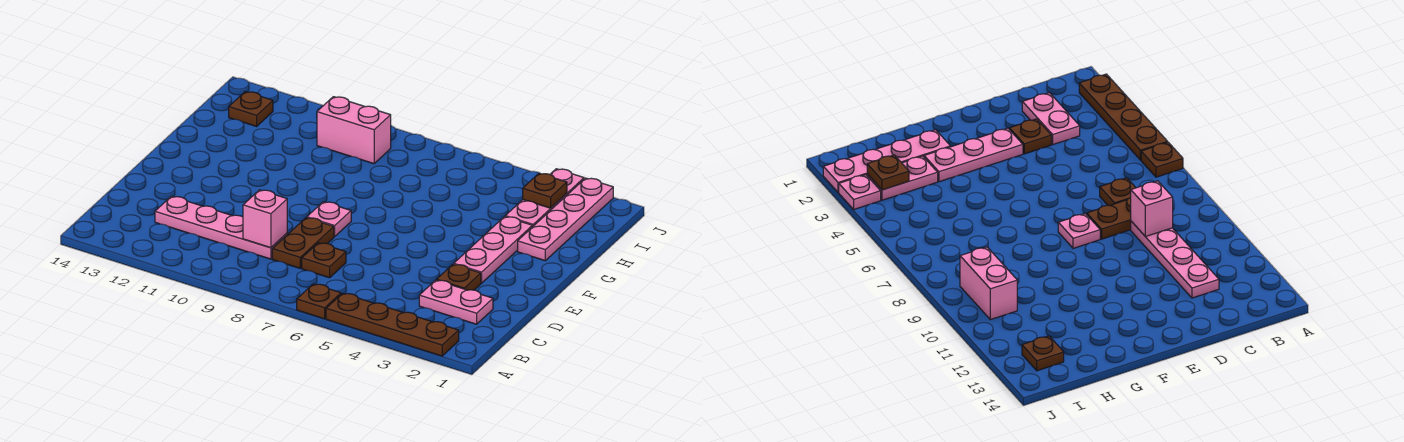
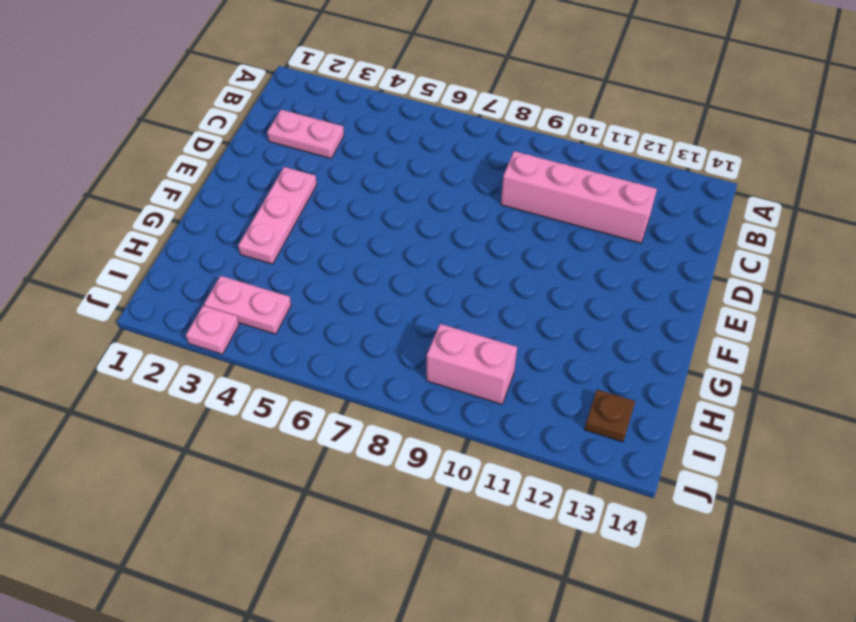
pink 1x4 brick [501,151,657,243] -> pink 1x4 plate [155,196,287,259]
pink 1x2 plate [204,276,291,334] -> pink 1x2 plate turned to [505,194,567,227]
none -> brown 1x4 plate [326,293,459,356]
none -> brown 1x1 plate [297,284,341,319]
none -> brown 1x1 plate [302,243,346,278]

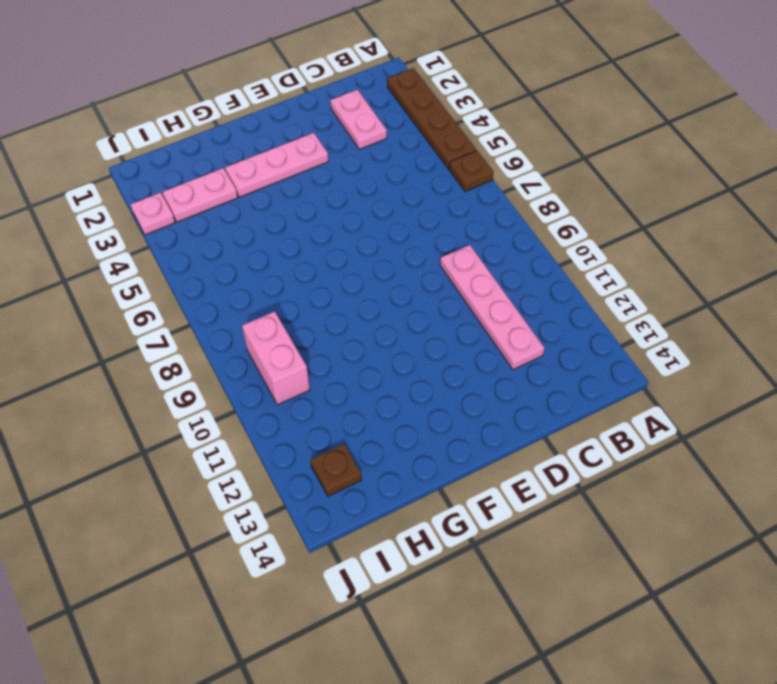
none -> brown 1x1 plate [302,243,346,278]
none -> brown 1x2 plate [272,218,334,268]
none -> brown 1x1 plate [437,264,481,290]

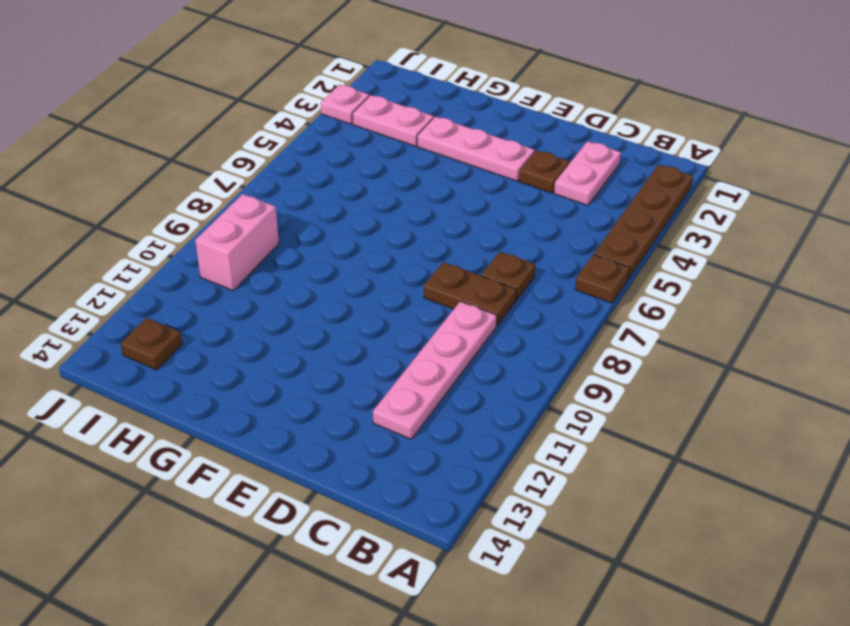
none -> pink 1x1 plate [307,202,351,237]
none -> pink 1x4 plate [518,178,613,261]
none -> pink 1x1 brick [243,190,287,248]

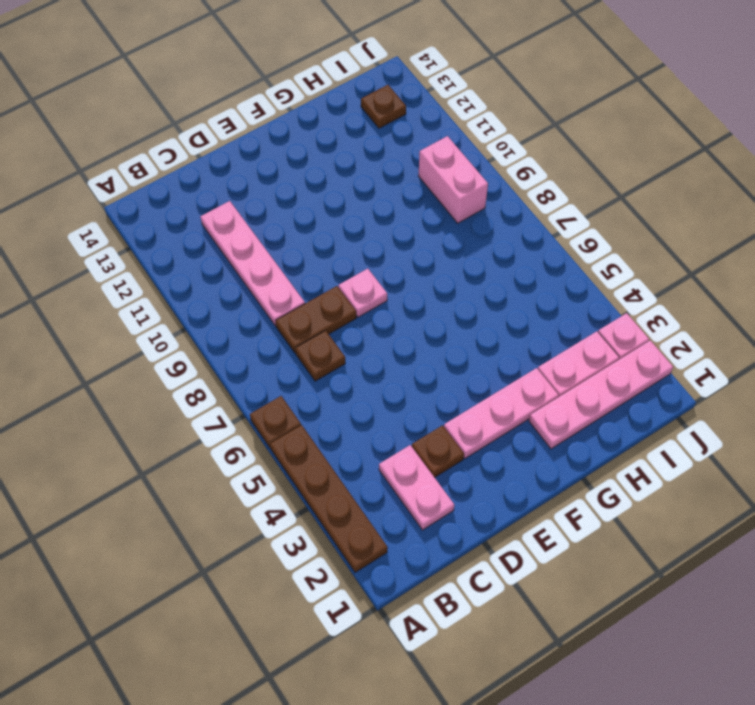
none -> pink 1x1 brick [243,190,287,248]
none -> brown 1x1 plate [523,173,567,208]

